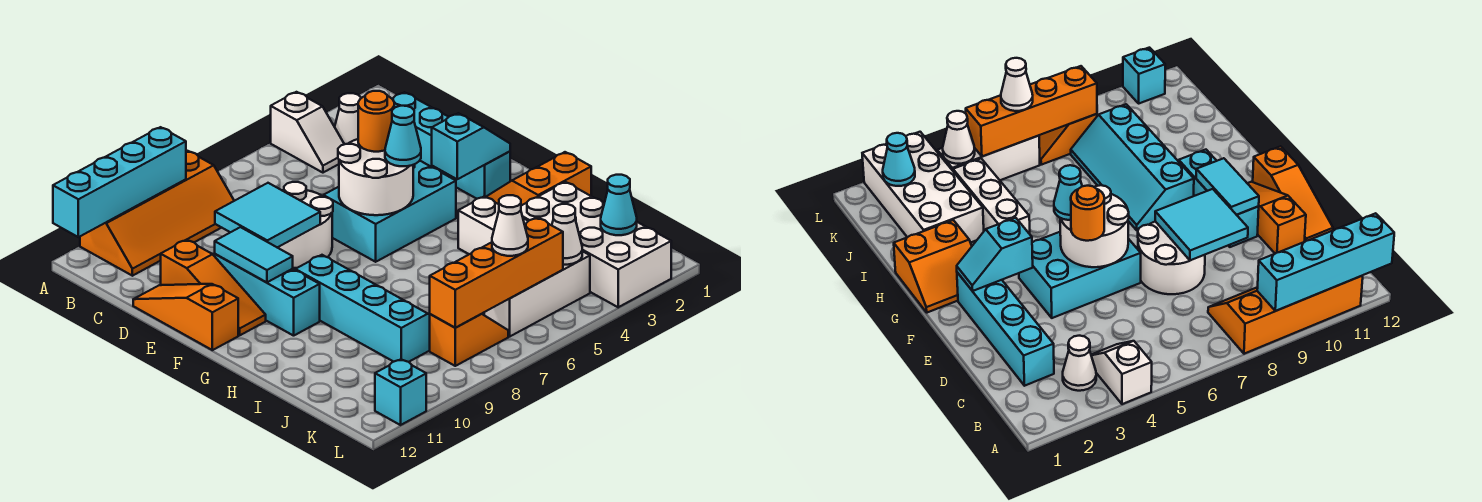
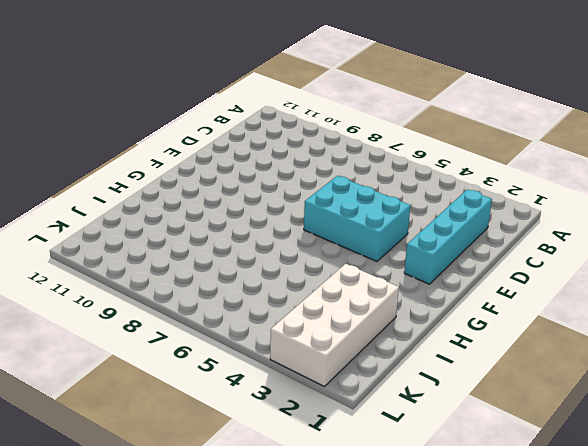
none -> white 1x2 slope [271,92,344,173]
none -> orange 2x4 slope [80,151,234,276]
none -> white 1x1 cone [335,93,361,144]

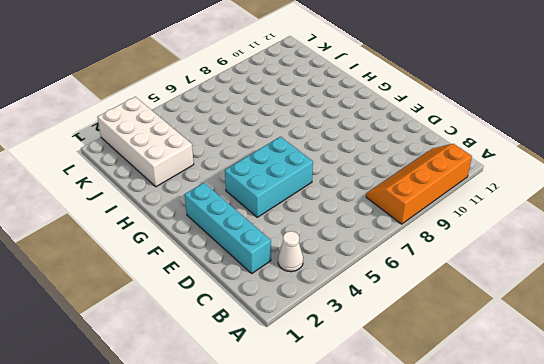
none -> white 1x2 slope [271,92,344,173]
none -> white 2x2 round brick [278,182,333,268]
none -> orange 1x3 slope [161,240,266,335]

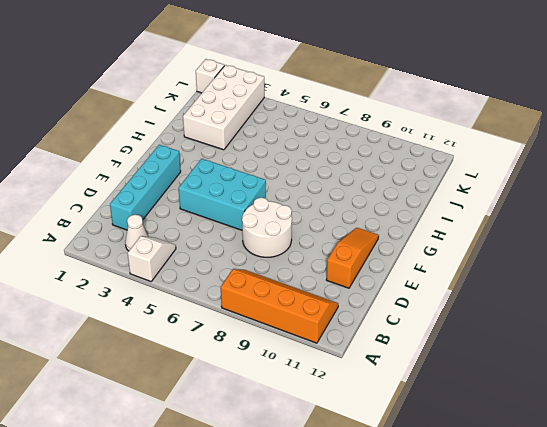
white 1x1 brick [196,59,224,93] -> none
none -> orange 1x3 slope [133,284,238,350]
none -> cyan 1x3 brick [215,254,320,336]
none -> orange 2x2 slope [486,152,591,206]

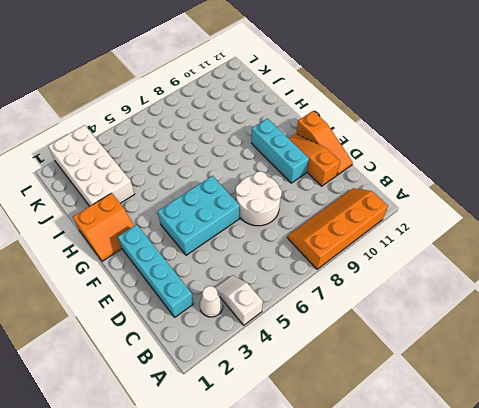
none -> cyan 2x4 slope [295,255,430,362]
none -> white 1x3 brick [458,196,528,254]
none -> white 1x3 brick [484,251,590,336]

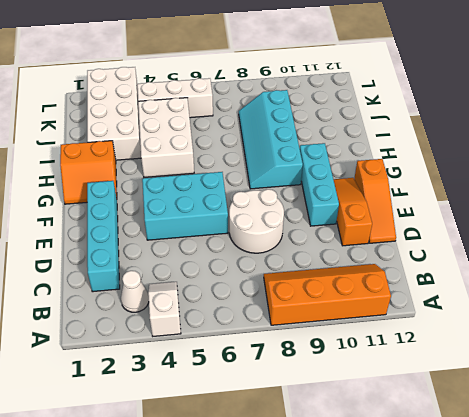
white 2x3 brick [138,98,194,177] -> white 1x3 brick [458,196,528,254]
none -> orange 1x2 slope [430,314,508,366]
none -> cyan 1x1 brick [375,359,426,425]
none -> cyan 1x4 brick [53,127,186,237]

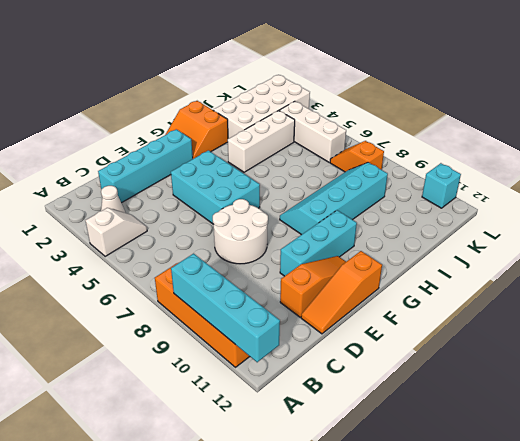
none -> cyan 2x2 tile [215,183,320,248]
none -> white 2x2 round brick [338,139,413,215]
none -> cyan 1x2 tile [215,227,293,283]

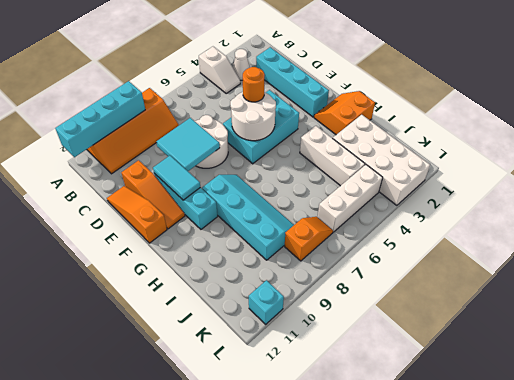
none -> cyan 1x2 slope [432,113,510,179]
none -> cyan 1x1 cone [601,175,637,235]
none -> white 1x1 cone [552,204,582,265]

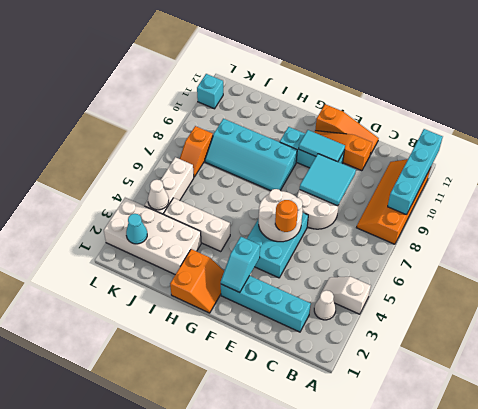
none -> orange 1x4 brick [430,218,563,328]
none -> cyan 1x1 cone [385,106,421,166]
none -> white 1x1 cone [492,195,528,256]

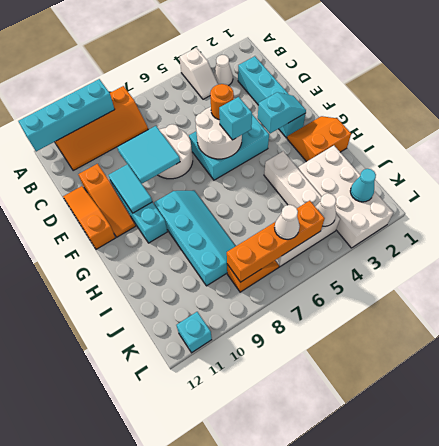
cyan 1x1 brick [219,97,252,140] -> cyan 1x1 cone [385,106,421,166]

